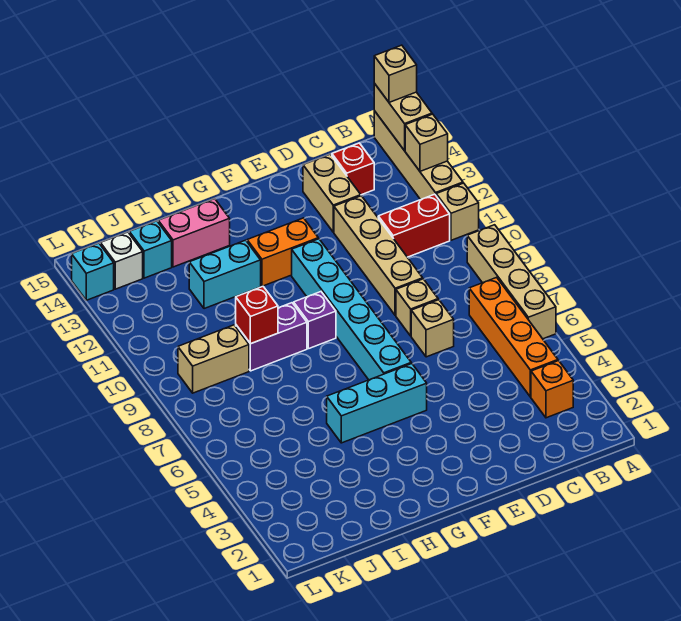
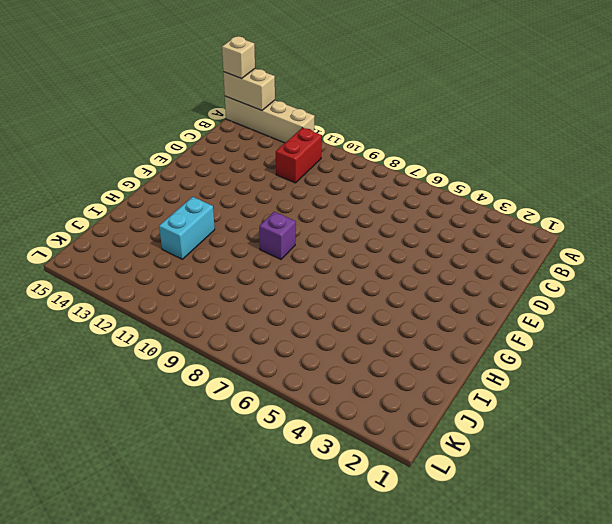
none -> tan 1x4 brick [467,225,556,339]
none -> tan 1x1 brick [436,183,479,240]
none -> orange 1x1 brick [531,361,573,418]

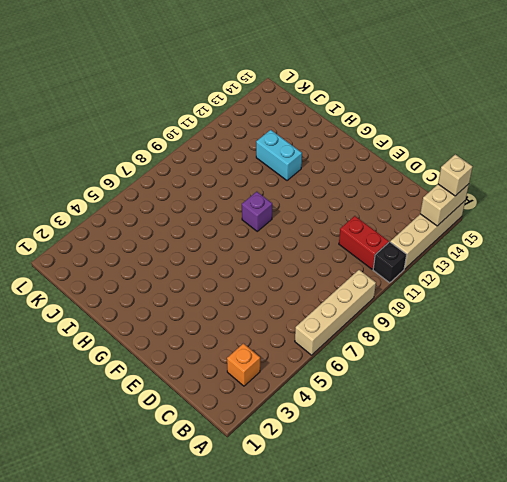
black 1x1 brick [373,242,406,283] -> tan 1x1 brick [436,183,479,240]
none -> orange 1x4 brick [469,277,558,397]
none -> red 1x1 brick [332,143,374,195]
none -> tan 1x1 brick [411,300,454,357]

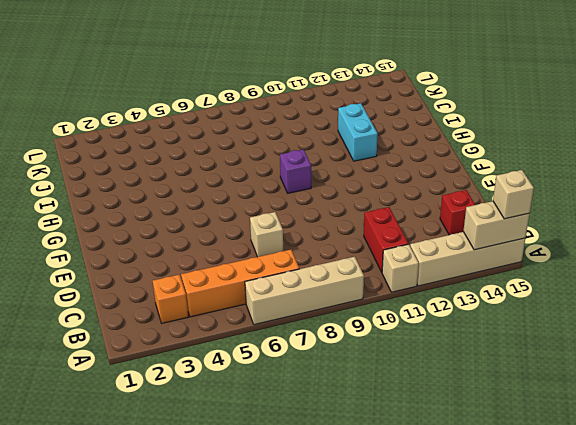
none -> tan 1x1 brick [396,279,438,336]
none -> tan 1x4 brick [334,196,423,315]
none -> tan 1x2 brick [303,154,361,232]

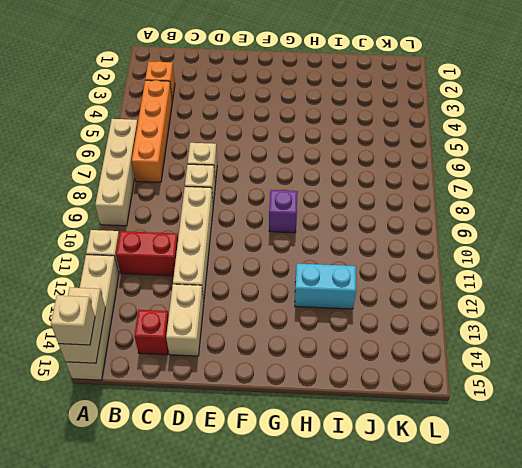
none -> cyan 1x3 brick [327,363,427,443]
none -> cyan 1x6 brick [292,239,411,380]
none -> orange 1x2 brick [247,218,318,286]

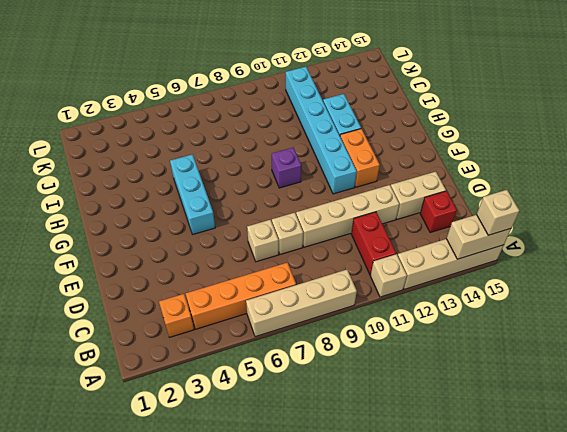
cyan 1x6 brick [285,67,357,194] -> cyan 1x6 brick turned to [292,239,411,380]
none -> purple 1x2 brick [236,303,307,371]
none -> pink 1x2 brick [158,199,230,267]
none -> tan 1x2 brick [178,325,249,393]

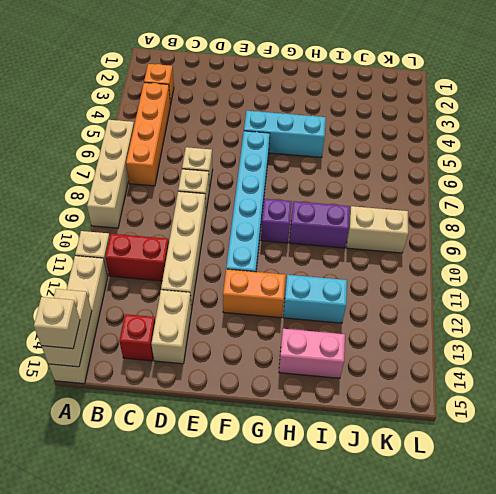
none -> cyan 1x1 brick [129,221,172,278]
none -> white 1x1 brick [100,232,143,289]
none -> cyan 1x1 brick [72,243,114,300]

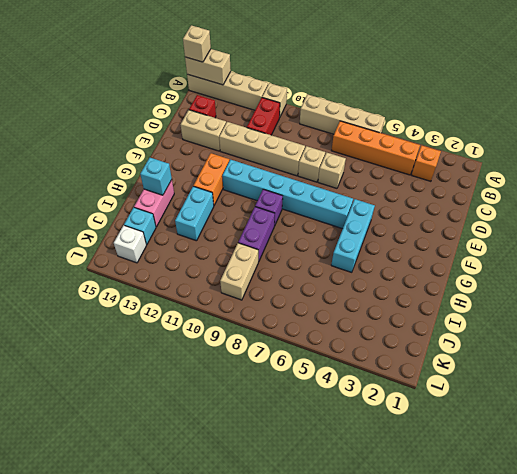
cyan 1x1 brick [140,158,172,195] -> cyan 1x1 brick moved to [72,243,114,300]
none -> tan 1x1 brick [405,114,448,171]
none -> red 1x1 brick [236,286,278,344]

